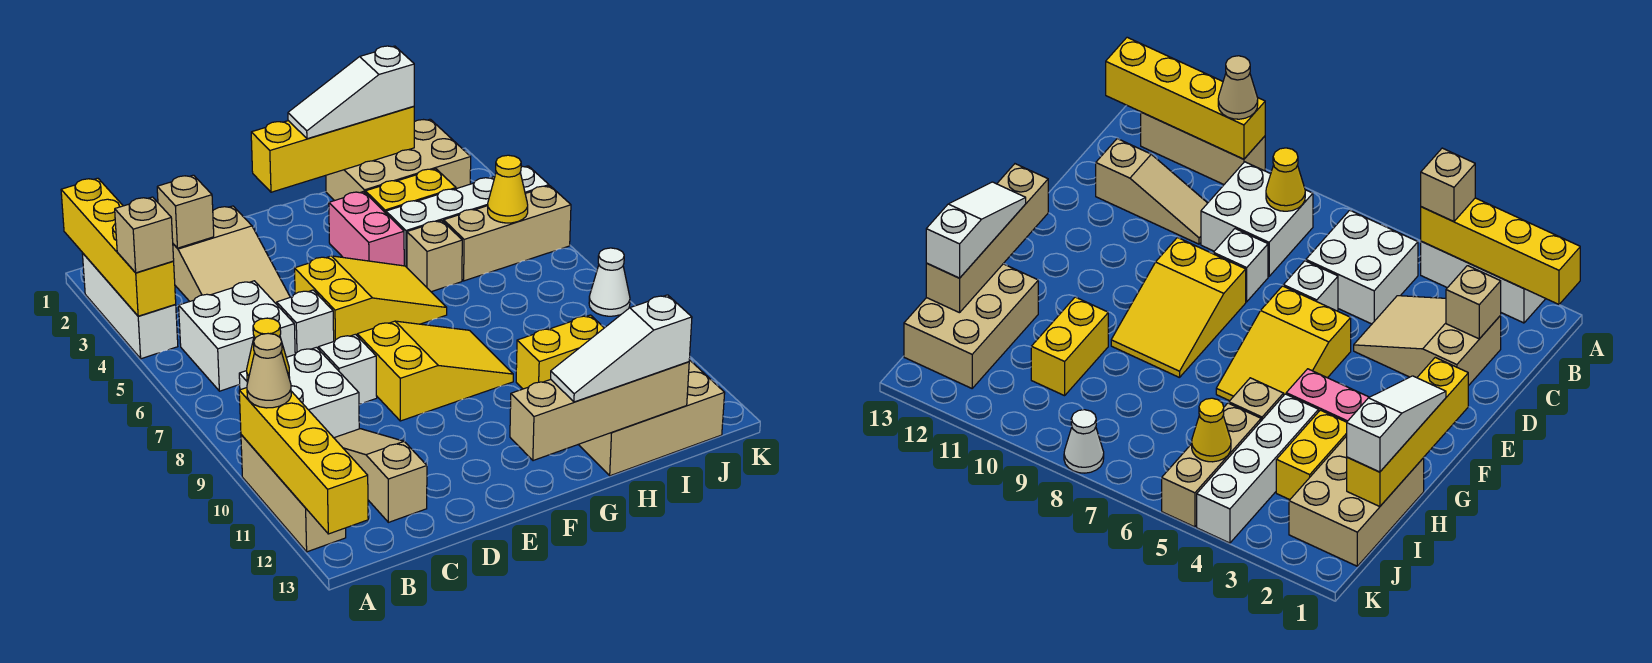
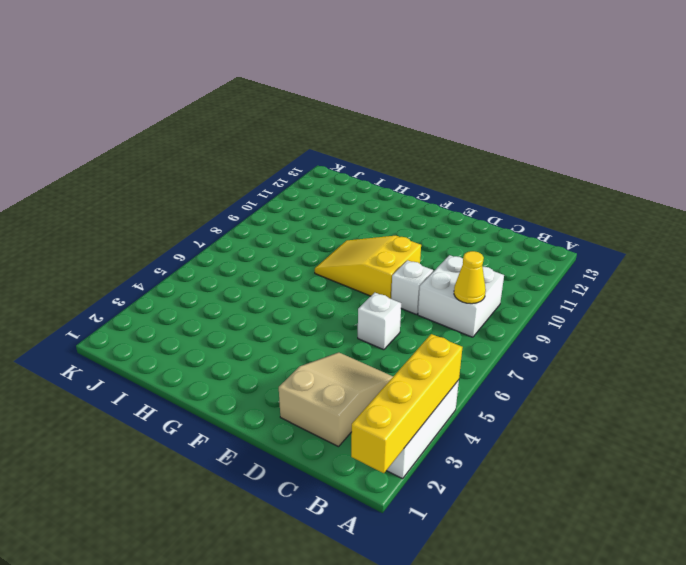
none -> tan 1x3 brick [241,435,346,552]
none -> white 2x2 brick [179,281,295,391]
none -> tan 1x3 slope [334,429,427,522]
none -> yellow 2x3 slope [295,256,447,341]

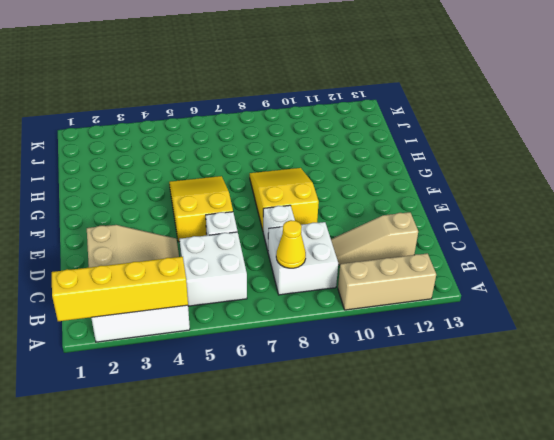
none -> pink 1x2 brick [329,192,404,266]
none -> tan 2x3 brick [326,119,471,201]
none -> yellow 1x2 brick [365,169,456,213]
none -> white 1x4 brick [386,166,549,267]

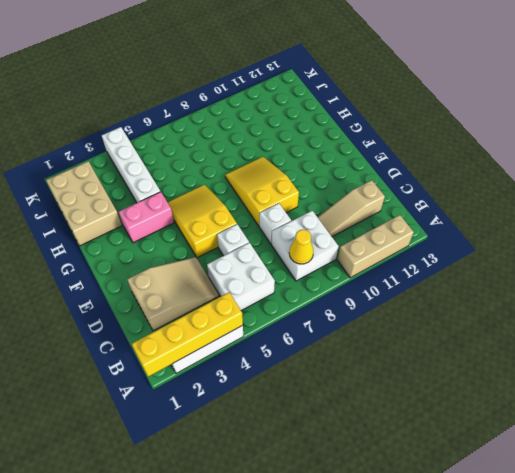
none -> yellow 1x2 brick [365,169,456,213]
none -> tan 1x1 brick [407,221,462,292]
none -> yellow 1x2 brick [516,315,604,389]
none -> tan 2x3 brick [578,360,725,476]

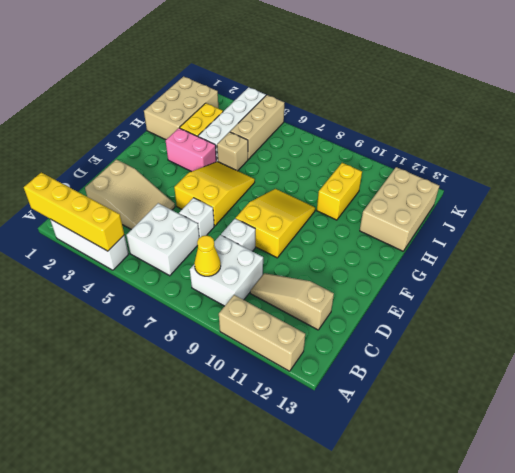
none -> white 1x1 cone [589,248,630,316]
none -> yellow 1x4 brick [239,388,368,534]
none -> tan 1x1 brick [157,175,214,248]
none -> yellow 1x4 brick [251,106,414,192]

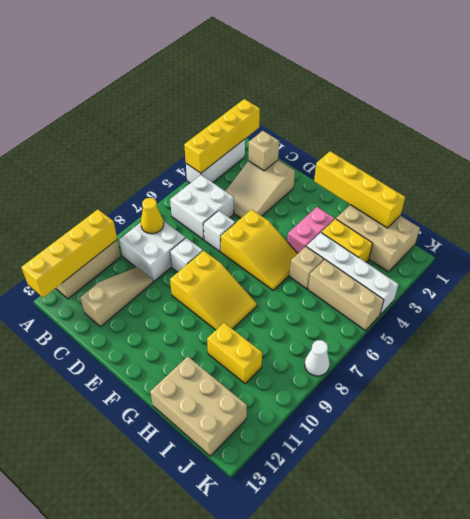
none -> tan 1x4 brick [510,362,689,461]
none -> yellow 1x1 cone [488,155,528,223]
none -> tan 1x1 brick [115,197,174,273]
none -> tan 1x1 cone [247,333,291,408]

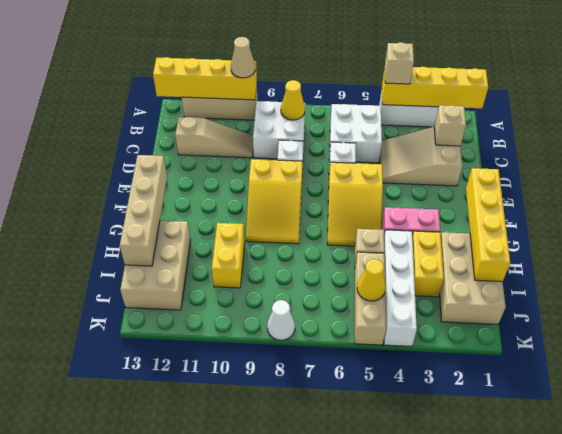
none -> white 1x3 slope [288,46,414,139]
none -> white 1x3 slope [551,295,692,402]

